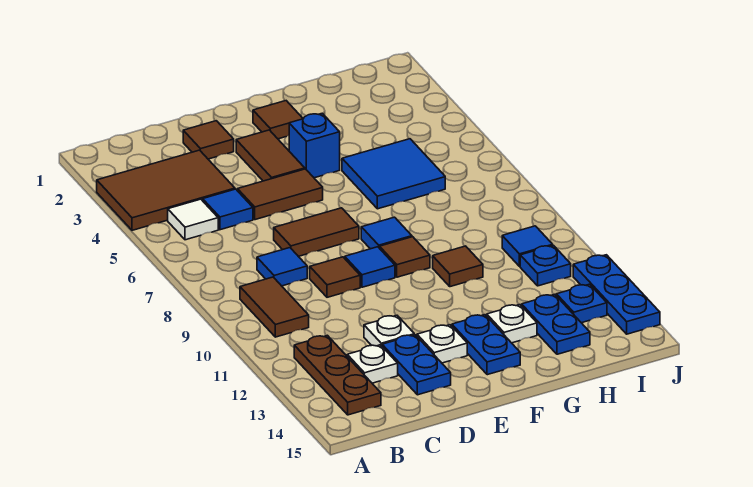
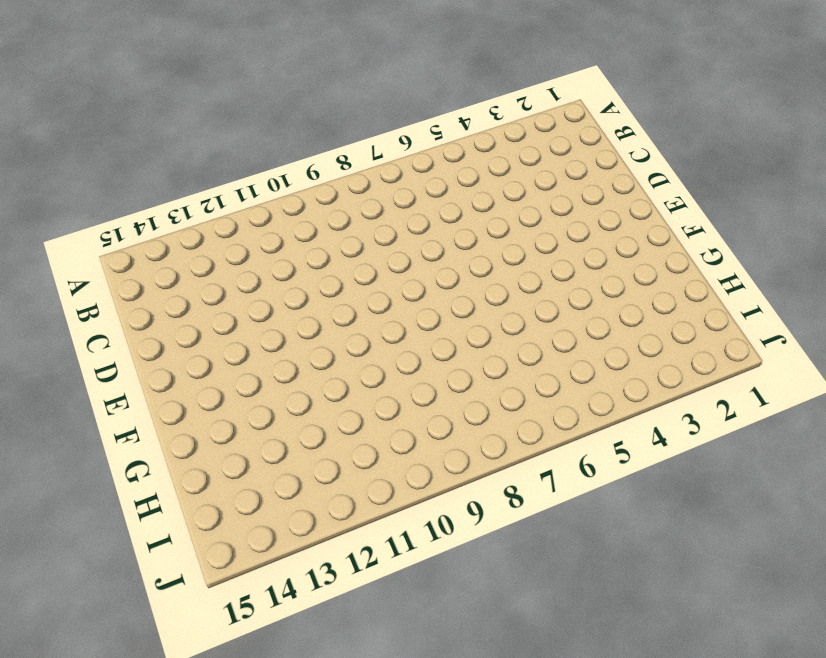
none -> brown 2x3 tile [97,150,235,230]
none -> white 1x1 tile [168,199,218,240]
none -> brown 1x2 tile [240,277,309,337]

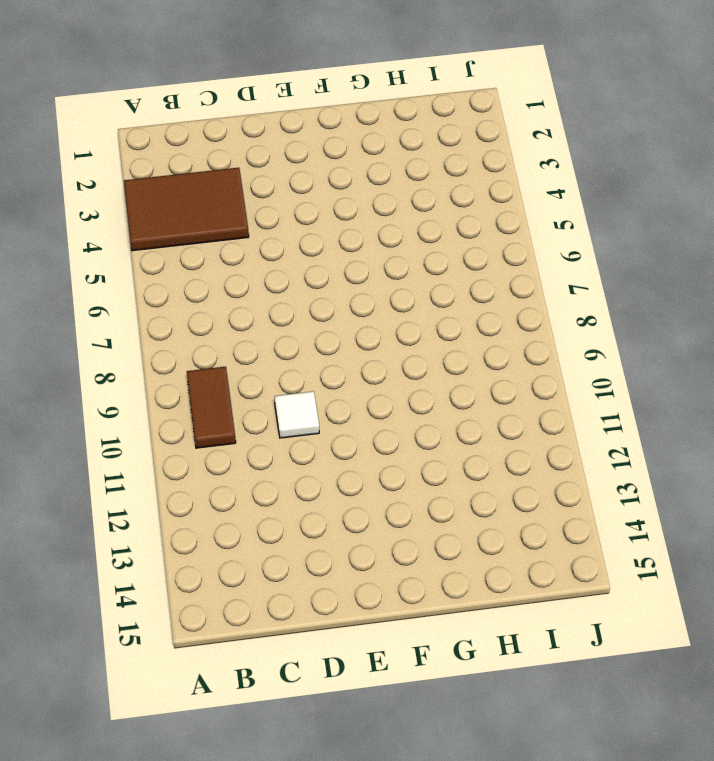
white 1x1 tile [274,391,319,438] -> white 1x1 tile moved to [168,199,218,240]
none -> brown 1x3 plate [294,335,381,415]
none -> blue 1x1 tile [203,189,253,230]
none -> blue 1x1 tile [257,248,307,286]

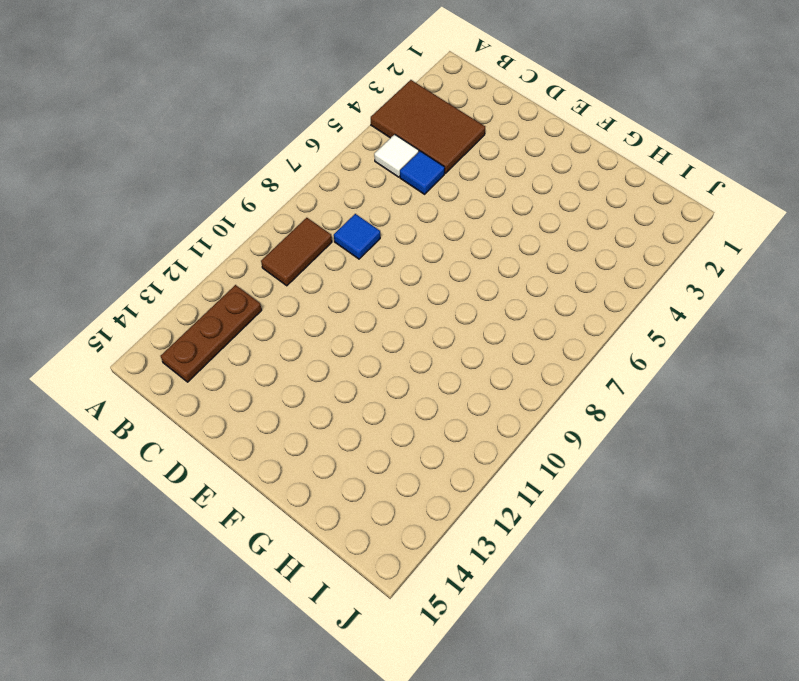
none -> white 1x1 plate [347,345,398,383]
none -> brown 1x1 tile [183,121,234,159]
none -> brown 1x2 tile [238,169,323,220]

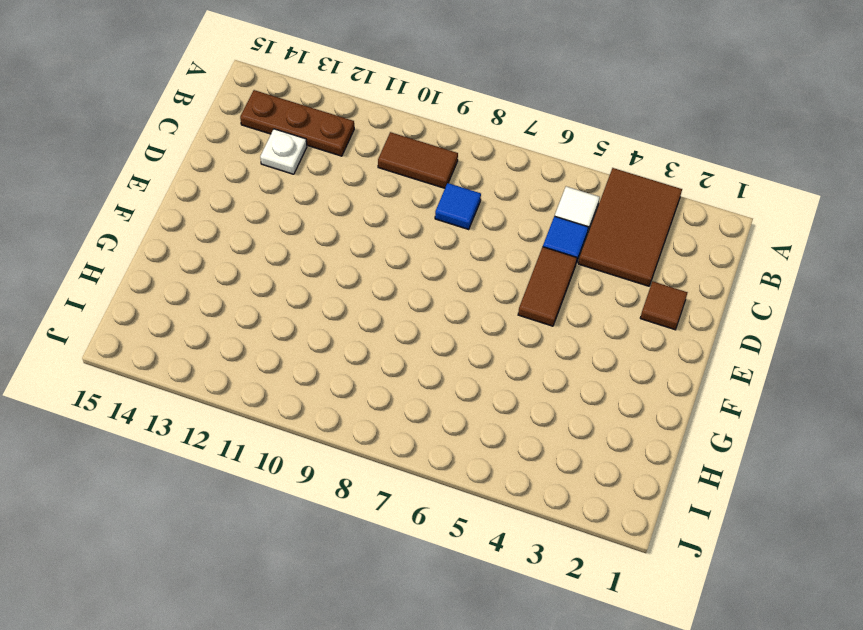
none -> brown 1x2 tile [274,208,359,256]
none -> brown 1x1 tile [310,257,360,297]
none -> white 1x1 plate [364,315,414,346]

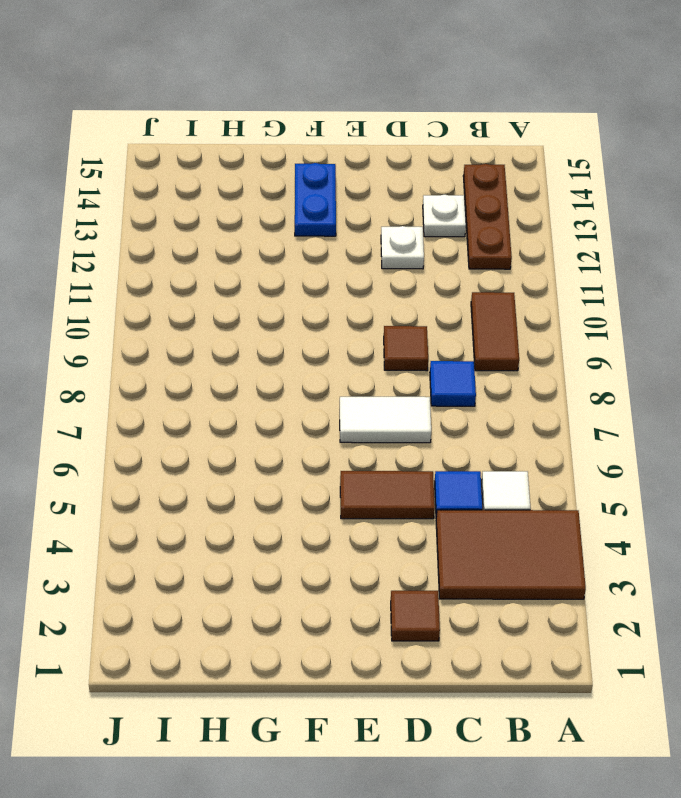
white 1x2 tile [340,397,431,443] -> brown 1x2 tile [274,208,359,256]
none -> blue 1x2 plate [382,335,451,395]
none -> brown 1x2 tile [236,130,305,181]
none -> blue 1x1 tile [345,247,395,287]

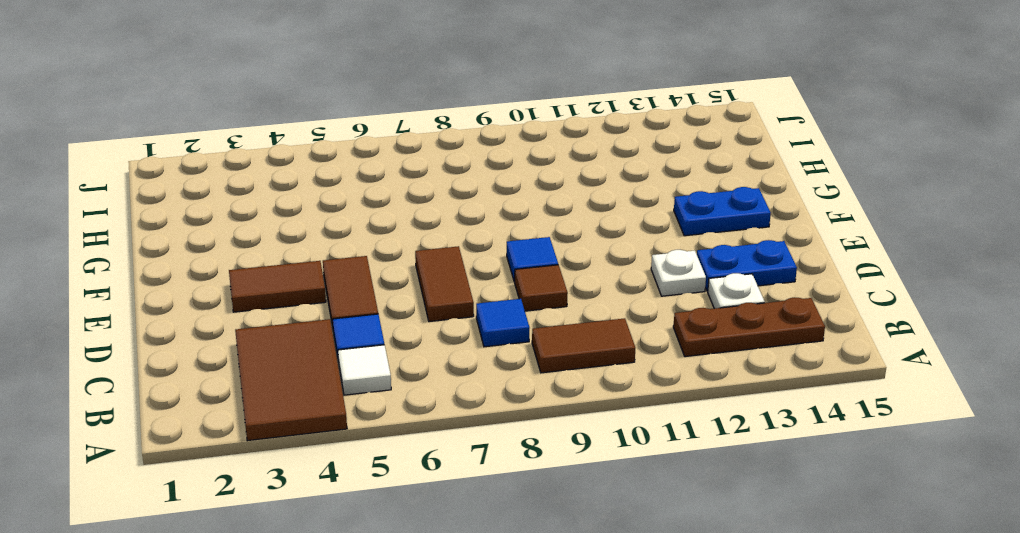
none -> brown 1x1 tile [183,121,234,159]
none -> white 1x1 plate [417,325,467,363]
none -> brown 1x1 tile [253,101,303,139]

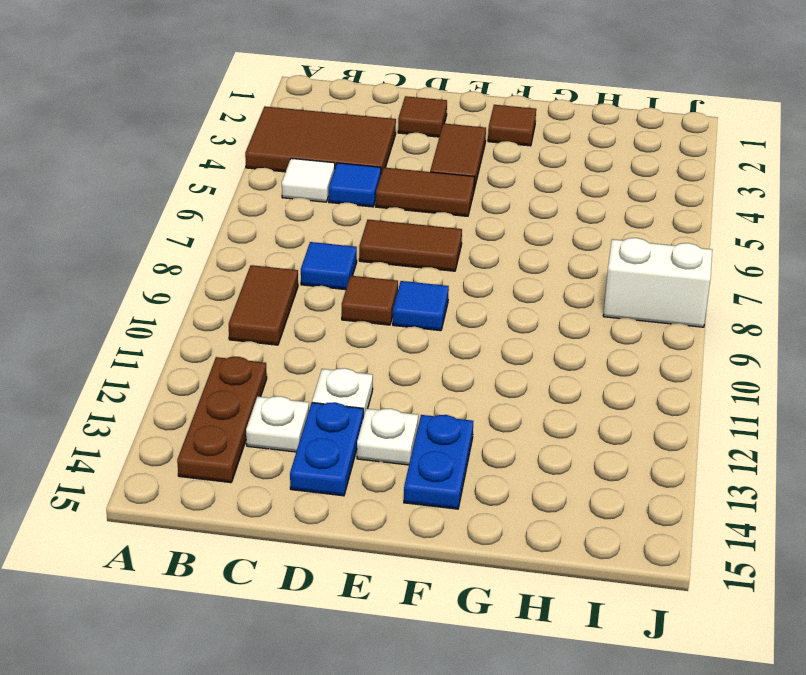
white 1x2 brick [603,238,712,327] -> none
none -> blue 1x1 brick [289,113,340,178]
none -> blue 1x1 tile [361,217,412,249]
none -> brown 1x1 tile [380,237,430,277]

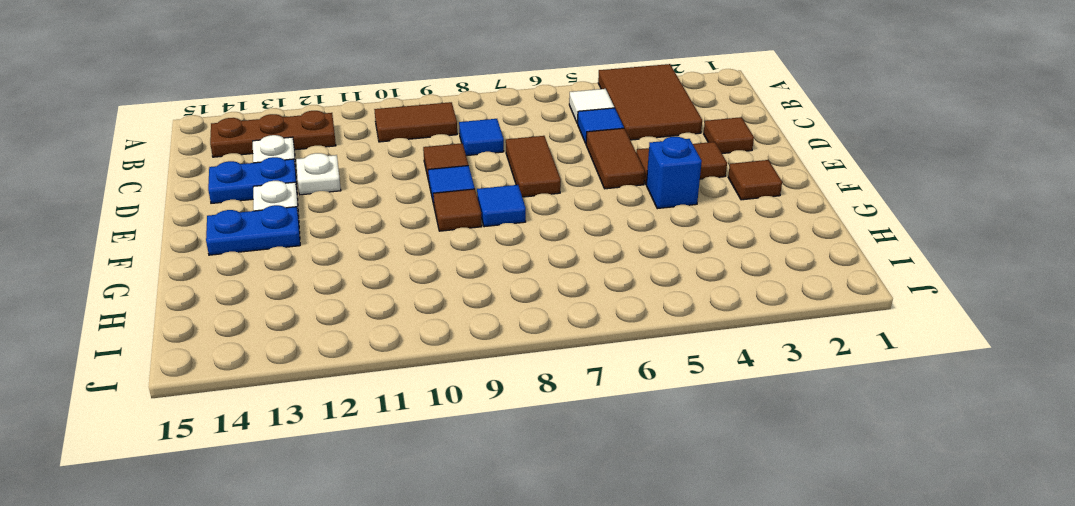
none -> blue 2x2 tile [342,139,445,209]
none -> brown 1x1 tile [433,246,483,287]
none -> white 1x1 plate [487,305,537,343]

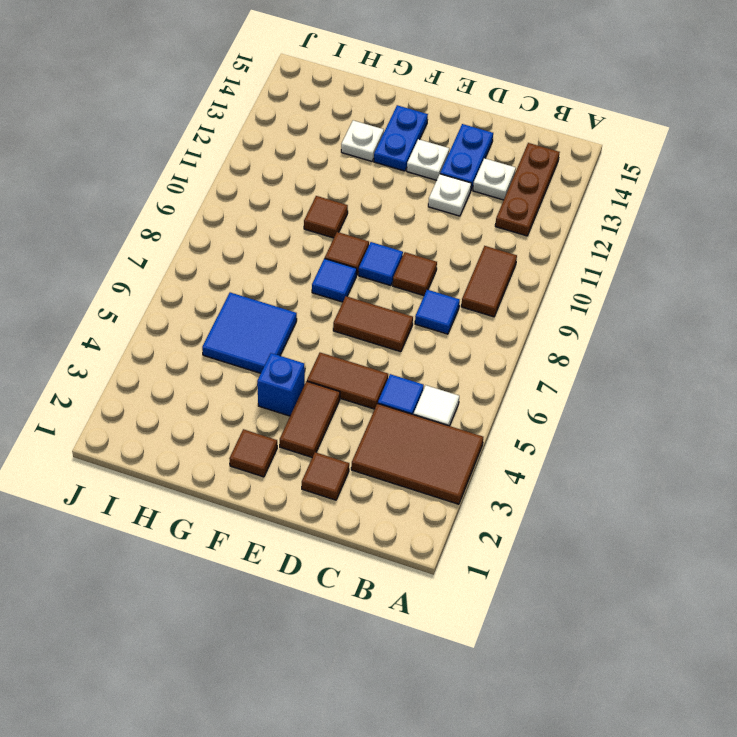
none -> blue 1x2 plate [522,294,590,354]
none -> blue 1x1 tile [502,226,553,267]
none -> blue 1x1 plate [520,245,571,286]

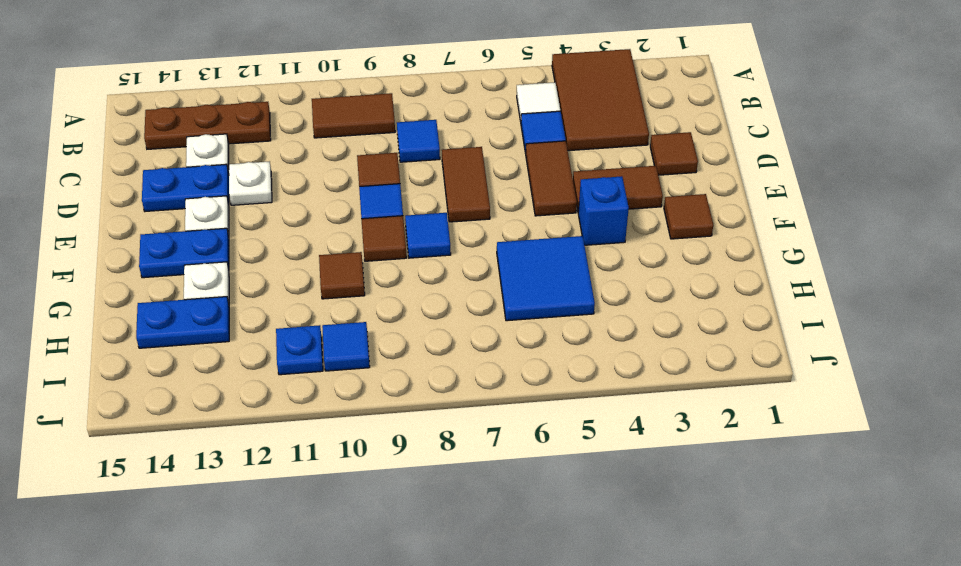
none -> blue 1x1 plate [556,284,607,323]
none -> blue 1x3 plate [573,255,660,334]

